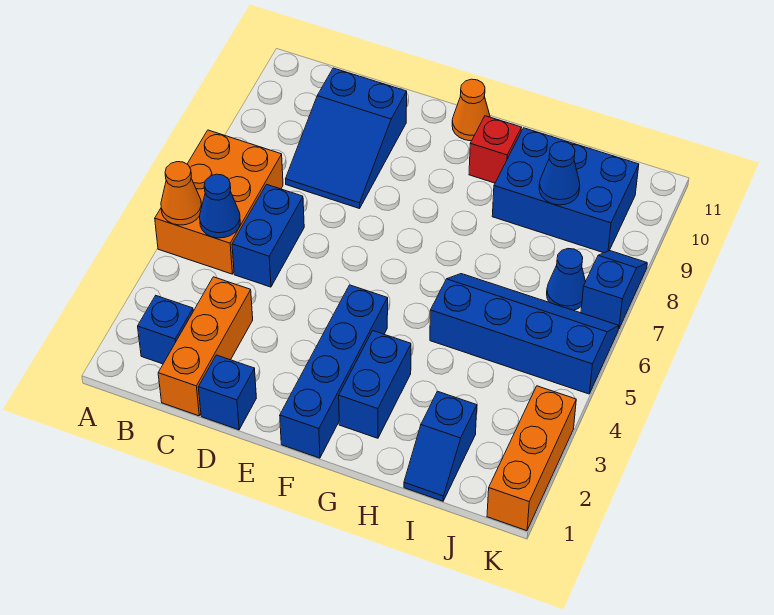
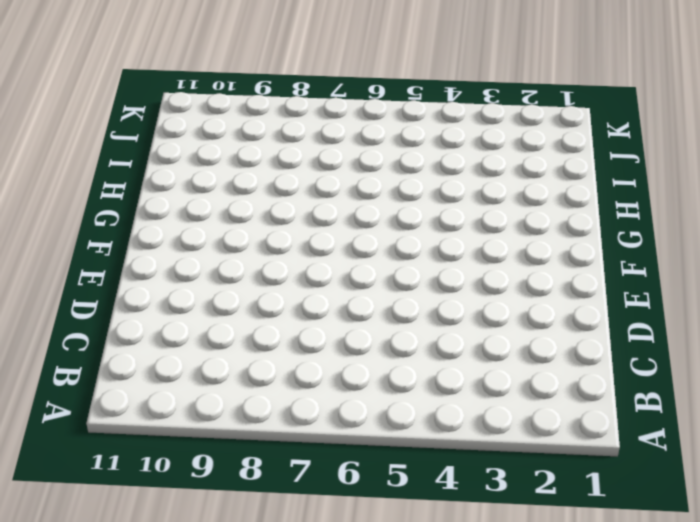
none -> orange 2x3 brick [155,130,283,274]
none -> blue 1x1 brick [138,296,193,364]
none -> orange 1x3 brick [158,277,253,416]

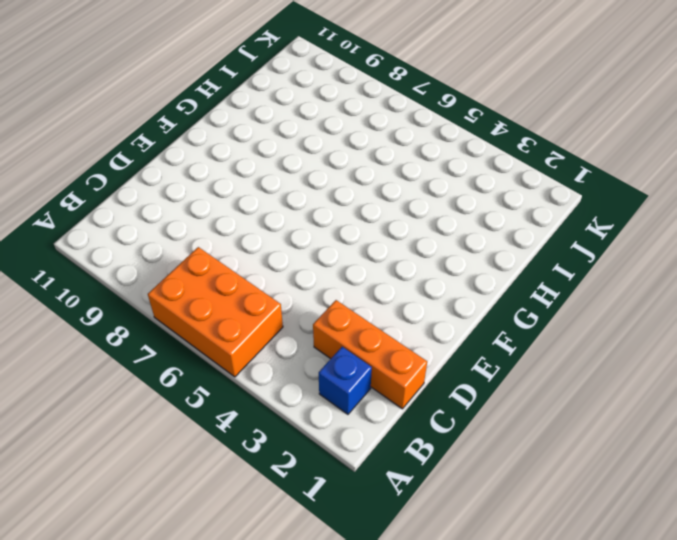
none -> blue 1x2 brick [232,184,304,287]
none -> blue 2x3 slope [286,68,407,209]
none -> blue 1x1 brick [198,355,256,430]

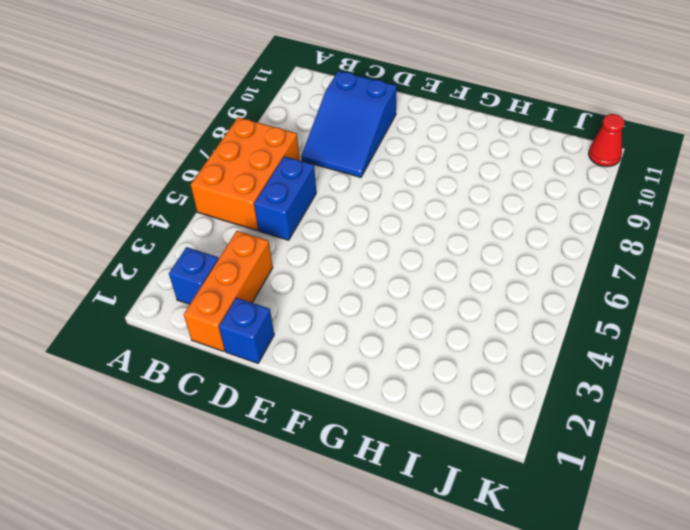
red 1x1 cone [589,114,624,167] -> none
none -> blue 1x4 brick [280,285,388,458]
none -> orange 1x1 cone [452,79,490,141]
none -> blue 1x2 brick [339,331,411,438]

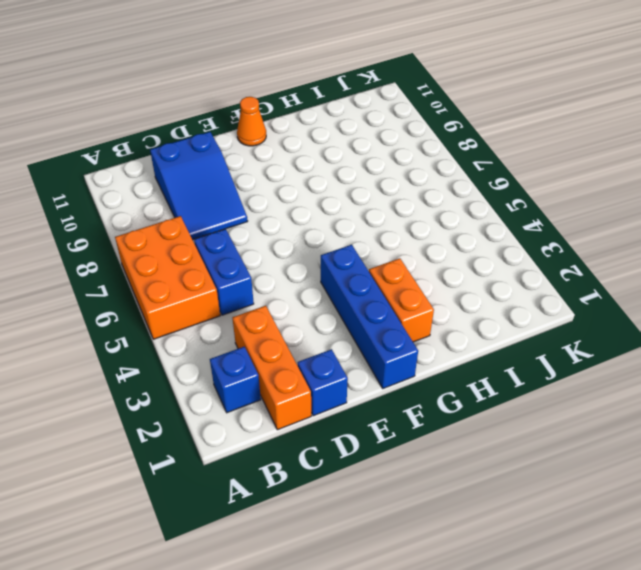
orange 1x2 brick [369,258,434,342] -> blue 1x2 brick [339,331,411,438]
none -> red 1x1 brick [469,116,522,183]
none -> blue 2x4 slope [430,274,619,394]
none -> blue 2x3 brick [492,128,639,253]

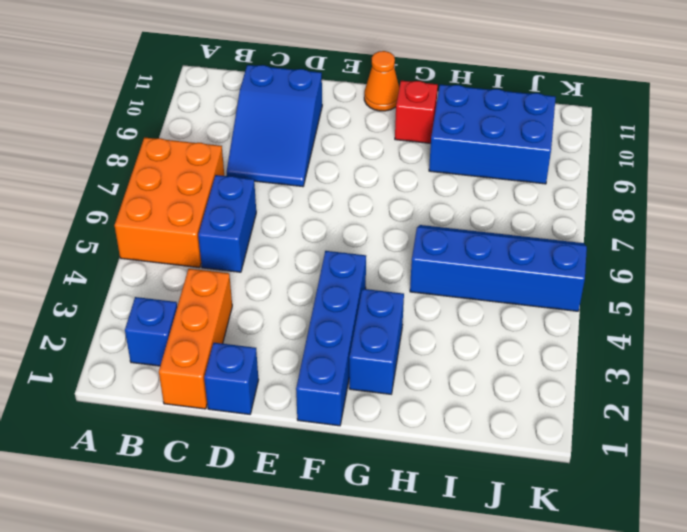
none -> blue 1x2 slope [404,391,477,501]
none -> blue 1x1 cone [547,249,586,310]
none -> orange 1x3 brick [487,386,576,531]

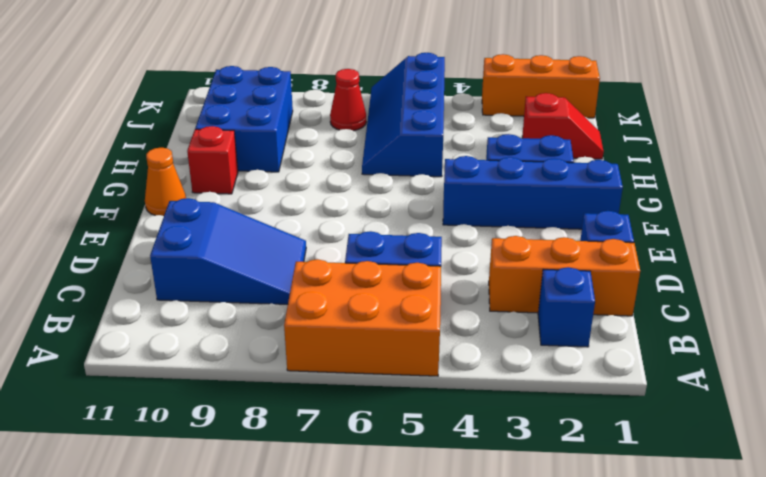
red 1x2 slope [522,93,604,159] -> blue 1x2 slope [404,391,477,501]
red 1x1 cone [330,69,366,131] -> blue 1x1 cone [547,249,586,310]
none -> blue 1x2 slope [581,251,647,328]
none -> orange 1x1 cone [161,162,202,225]
none -> blue 1x1 cone [200,174,240,238]

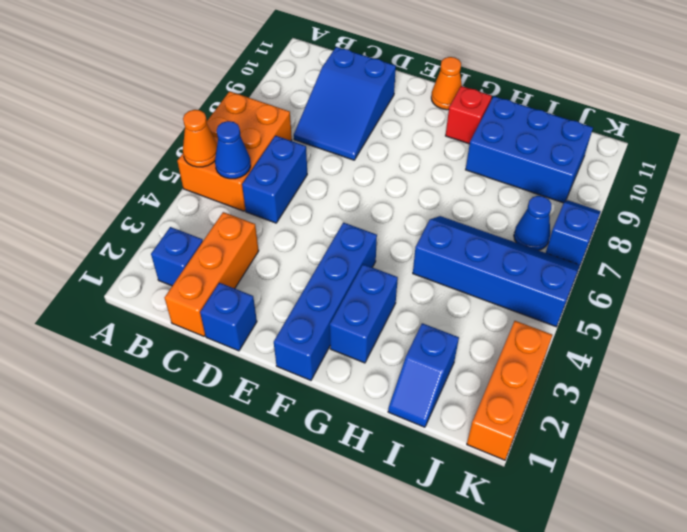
none -> blue 1x1 cone [539,142,580,205]

